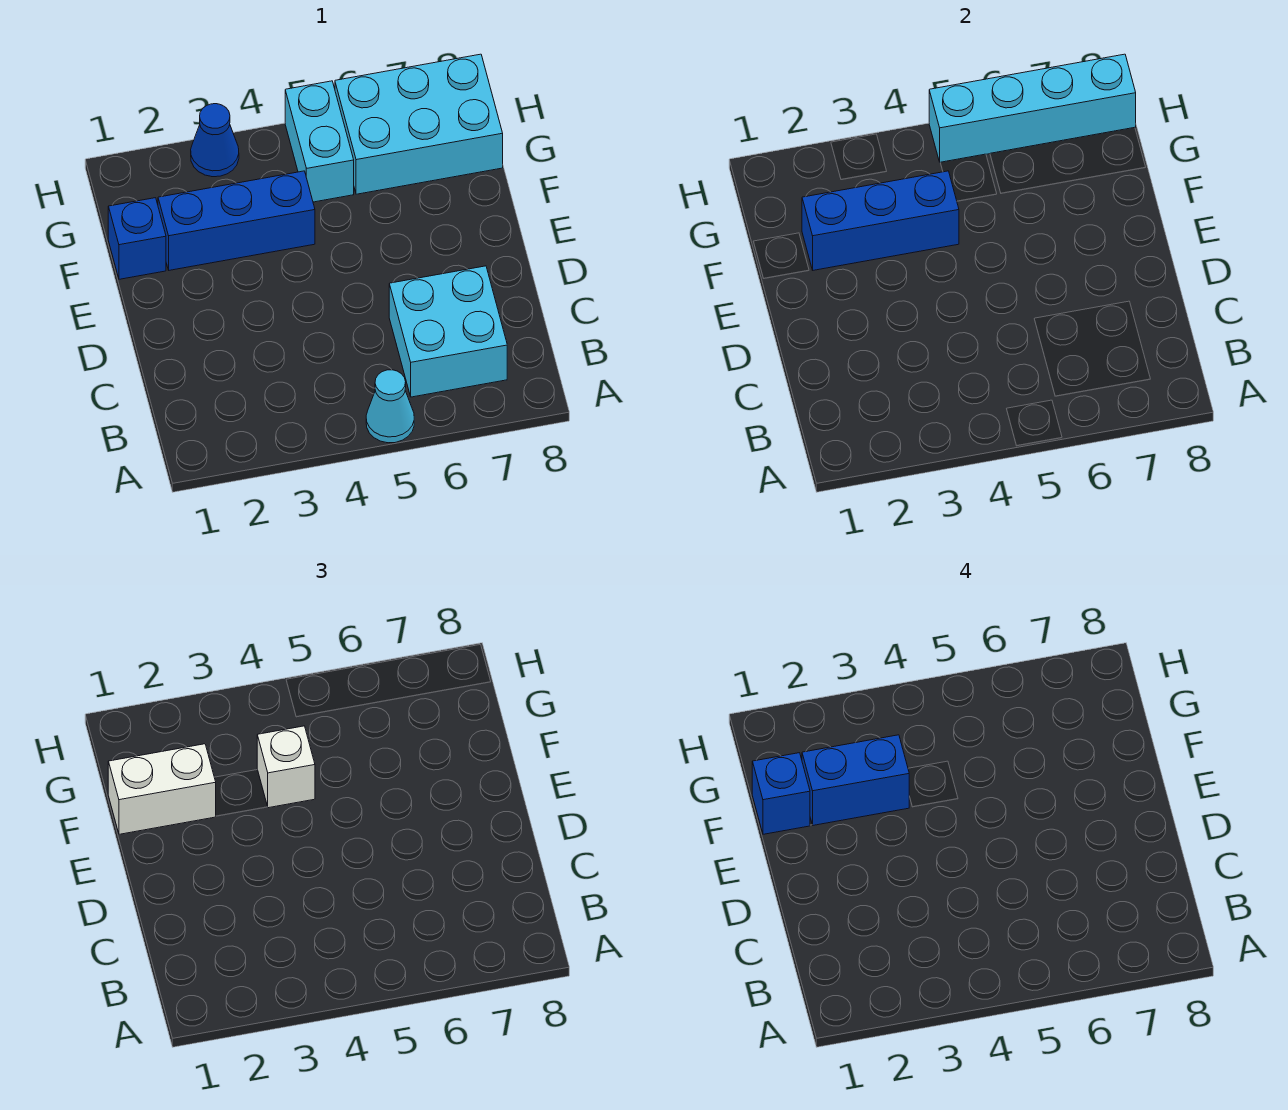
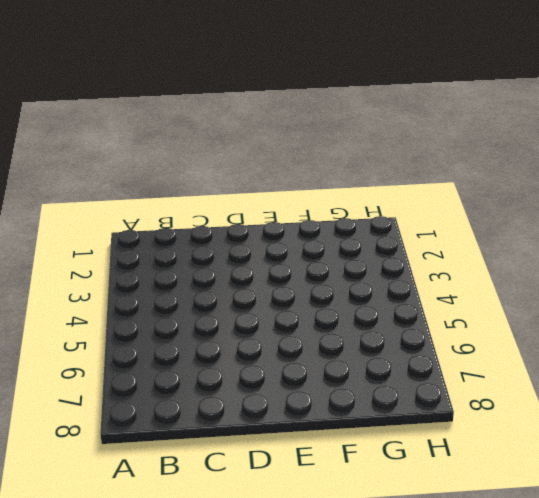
none -> cyan 1x1 cone [366,370,414,443]
none -> cyan 2x2 brick [389,266,507,397]
none -> blue 1x1 brick [108,198,166,279]

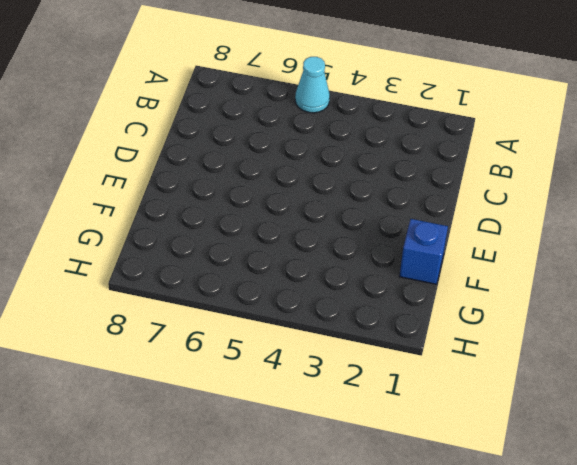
none -> cyan 2x2 brick [389,266,507,397]
none -> blue 1x3 brick [158,171,315,270]
none -> cyan 1x2 brick [285,81,354,202]

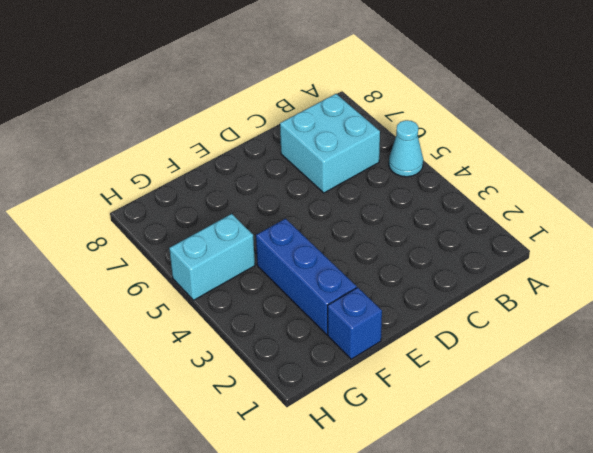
none -> cyan 2x3 brick [335,54,503,194]
none -> blue 1x1 cone [191,104,239,177]
none -> blue 1x3 brick [802,171,959,270]

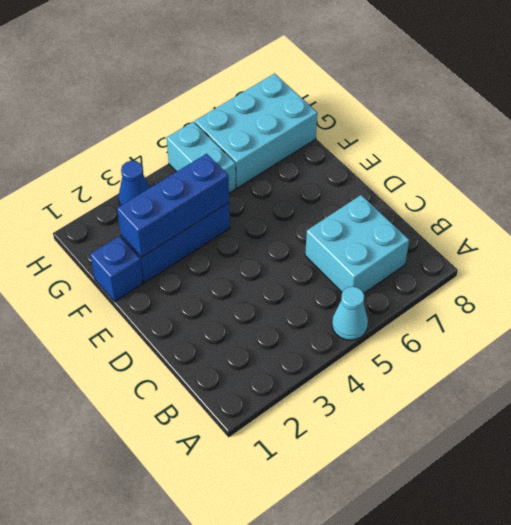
none -> cyan 1x4 brick [929,54,1136,163]
none -> white 1x2 brick [108,744,216,834]
none -> white 1x1 brick [257,726,315,808]

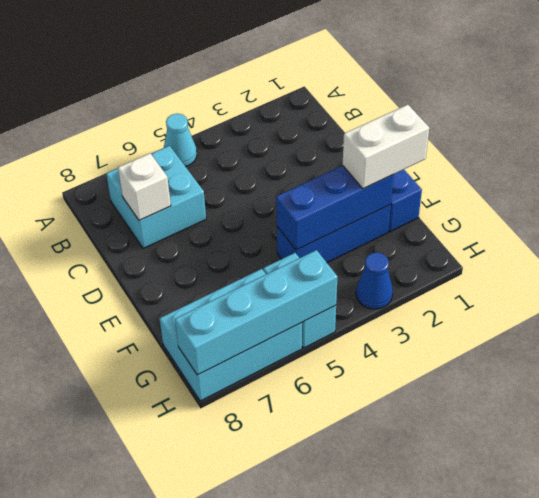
white 1x1 brick [118,153,171,220] -> white 1x1 brick moved to [257,726,315,808]
none -> blue 1x1 brick [752,753,810,834]
none -> blue 1x2 brick [802,735,909,825]

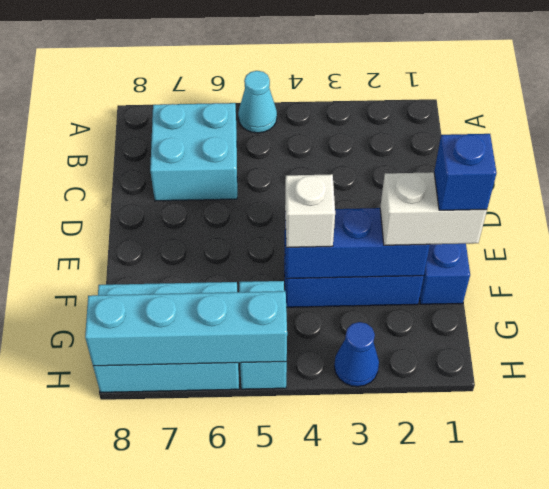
none -> blue 1x2 brick [802,735,909,825]

